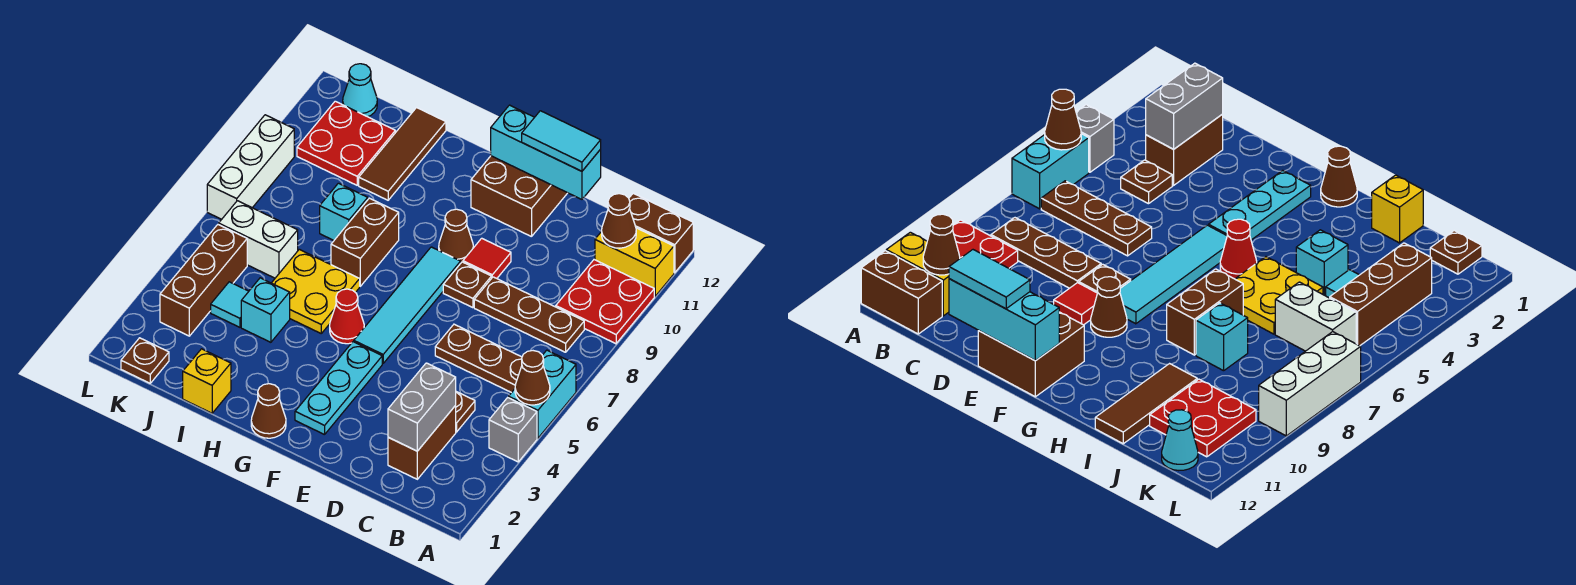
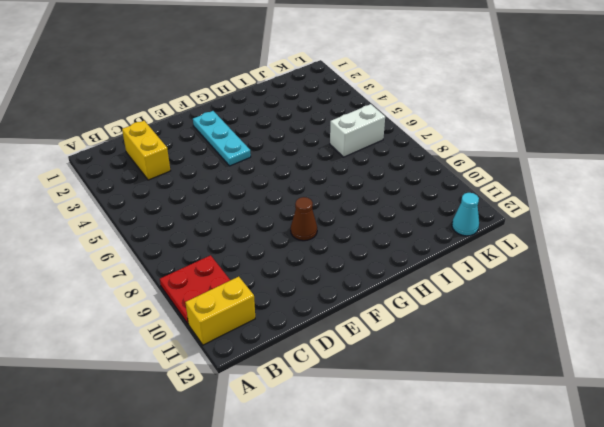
yellow 1x2 brick [122,121,170,180] -> brown 1x2 brick [388,406,456,479]
none -> grey 1x1 brick [489,398,537,462]
none -> cyan 1x2 brick [509,350,576,438]
none -> brown 1x2 brick [629,193,693,273]
none -> brown 1x3 plate [435,324,522,393]

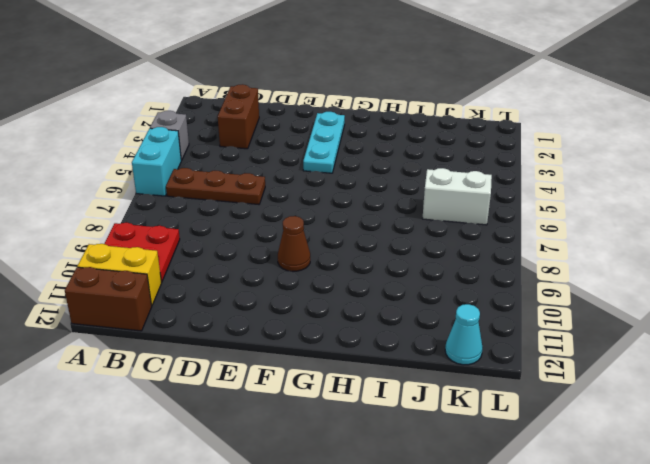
none -> brown 1x3 plate [474,277,584,352]
none -> brown 1x1 plate [455,392,475,432]
none -> brown 1x1 plate [443,262,491,308]
none -> red 1x1 tile [463,238,511,278]

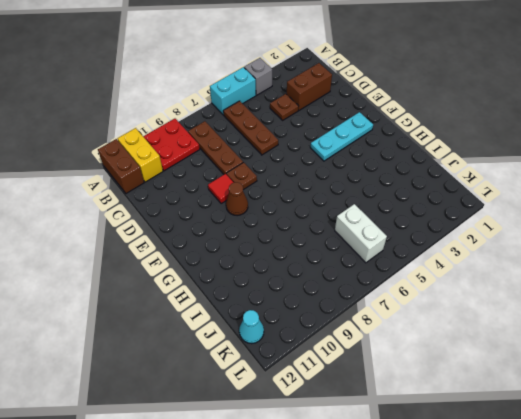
none -> brown 2x2 brick [471,156,567,237]
none -> cyan 1x4 tile [354,247,461,363]
none -> brown 1x1 cone [251,384,286,438]
none -> red 1x1 cone [330,289,364,344]

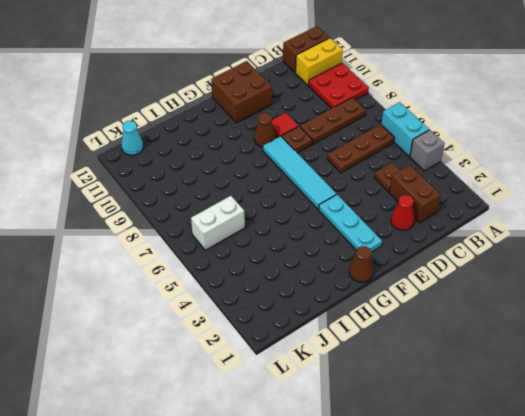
red 1x1 cone [391,195,414,231] -> red 1x1 cone moved to [330,289,364,344]
none -> yellow 2x2 plate [272,249,360,333]
none -> brown 1x2 brick [331,198,399,286]
none -> yellow 1x1 brick [183,349,231,413]
none -> cyan 1x1 brick [241,278,290,342]

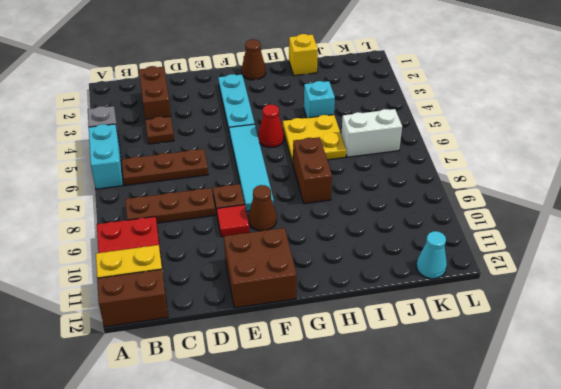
none -> cyan 1x1 brick [320,183,368,240]
none -> brown 1x3 tile [359,108,446,200]
none -> cyan 1x1 tile [211,282,249,327]
none -> red 2x2 plate [297,101,395,185]

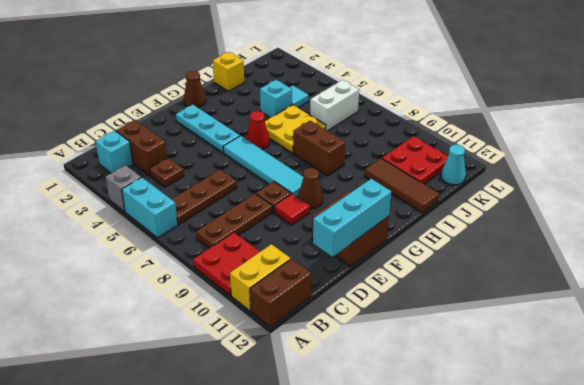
cyan 1x1 brick [96,131,133,173] -> cyan 1x1 brick moved to [320,183,368,240]
none -> brown 1x1 plate [121,338,169,383]
none -> brown 1x3 brick [160,224,247,336]
none -> white 1x3 brick [207,115,294,219]
none -> brown 1x1 cone [515,351,550,405]

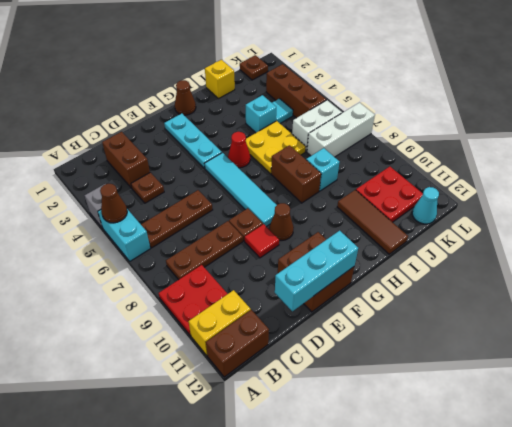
white 1x3 brick [307,103,375,157] -> white 1x3 brick turned to [207,115,294,219]
none -> brown 1x1 cone [602,194,636,248]
none -> grey 1x2 brick [388,363,456,451]
none -> cyan 1x2 tile [522,111,601,171]

